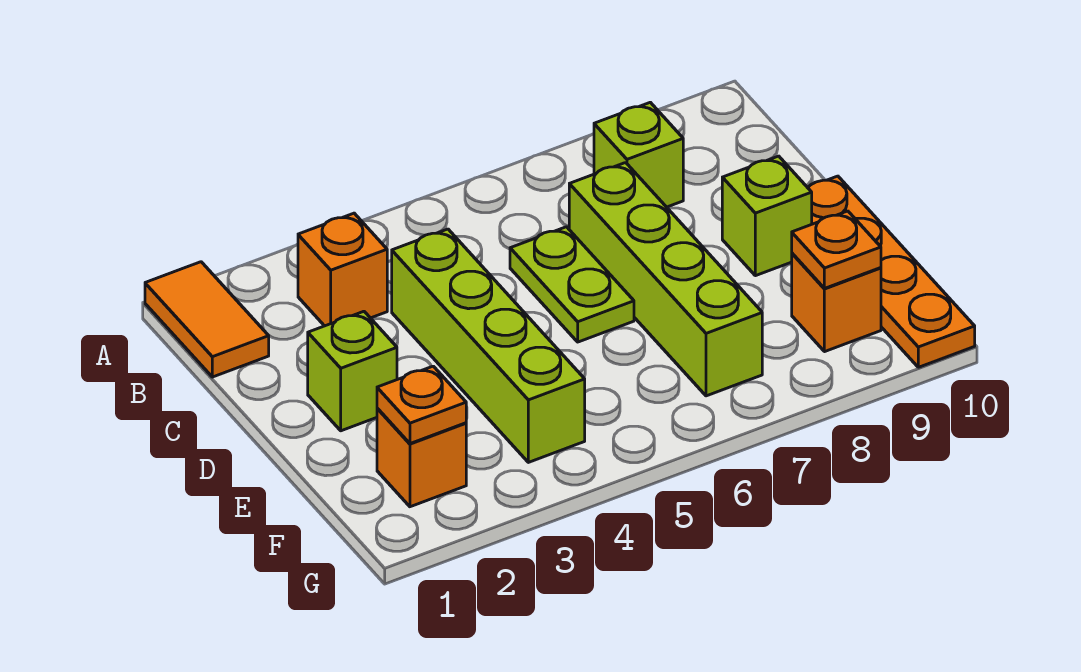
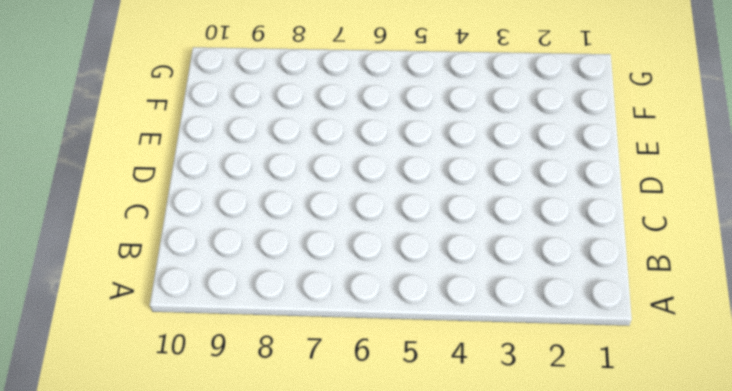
none -> orange 1x2 tile [145,262,269,377]
none -> orange 1x1 brick [298,213,387,326]
none -> lime 1x1 brick [594,102,683,207]

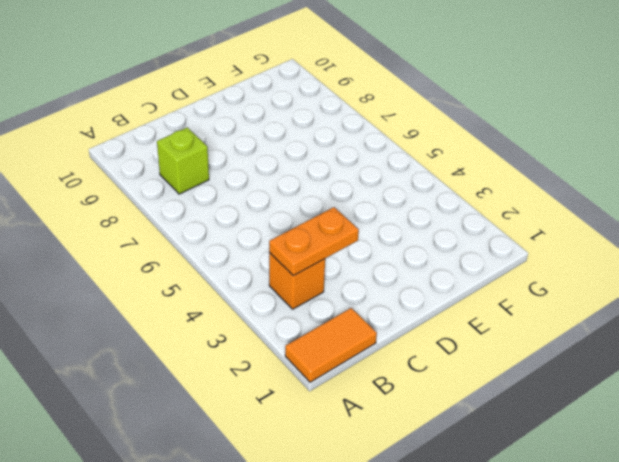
orange 1x2 plate [269,207,359,275] -> none
none -> lime 1x4 brick [392,229,585,462]
none -> lime 1x2 plate [510,227,634,342]
none -> lime 1x4 brick [569,163,762,396]

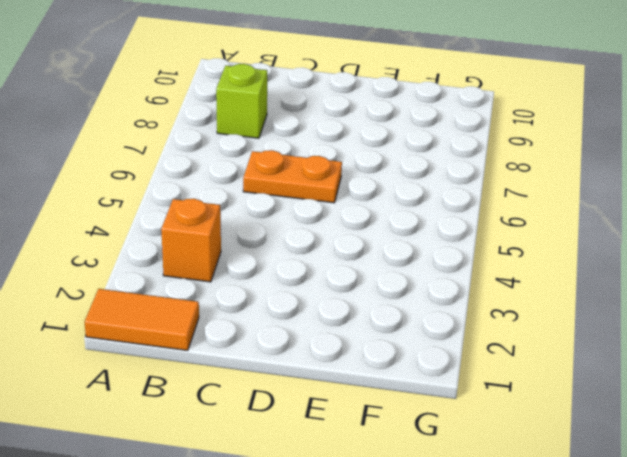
orange 1x2 plate [243,150,342,203] -> lime 1x2 plate [510,227,634,342]
none -> lime 1x4 brick [392,229,585,462]
none -> lime 1x4 brick [569,163,762,396]
none -> lime 1x1 brick [308,311,397,431]

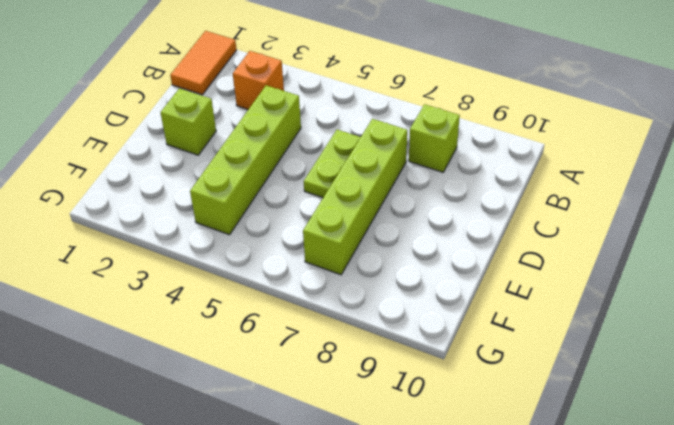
none -> lime 1x1 brick [722,156,812,276]
none -> orange 1x4 plate [807,176,975,367]
none -> orange 1x1 brick [377,409,466,507]

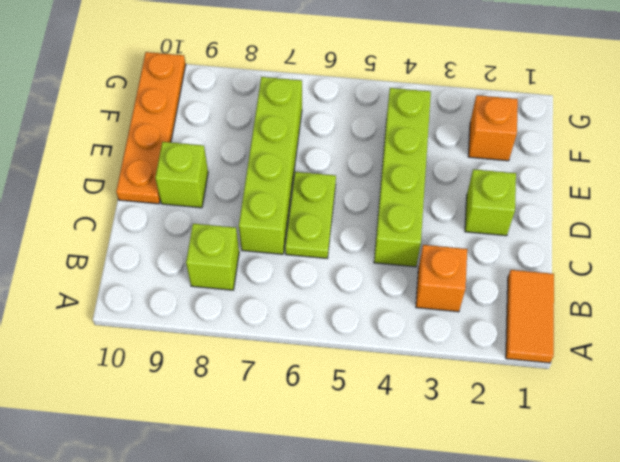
none -> orange 1x1 brick [792,253,881,352]
none -> orange 1x1 plate [377,366,466,444]
none -> orange 1x1 plate [792,211,881,288]

